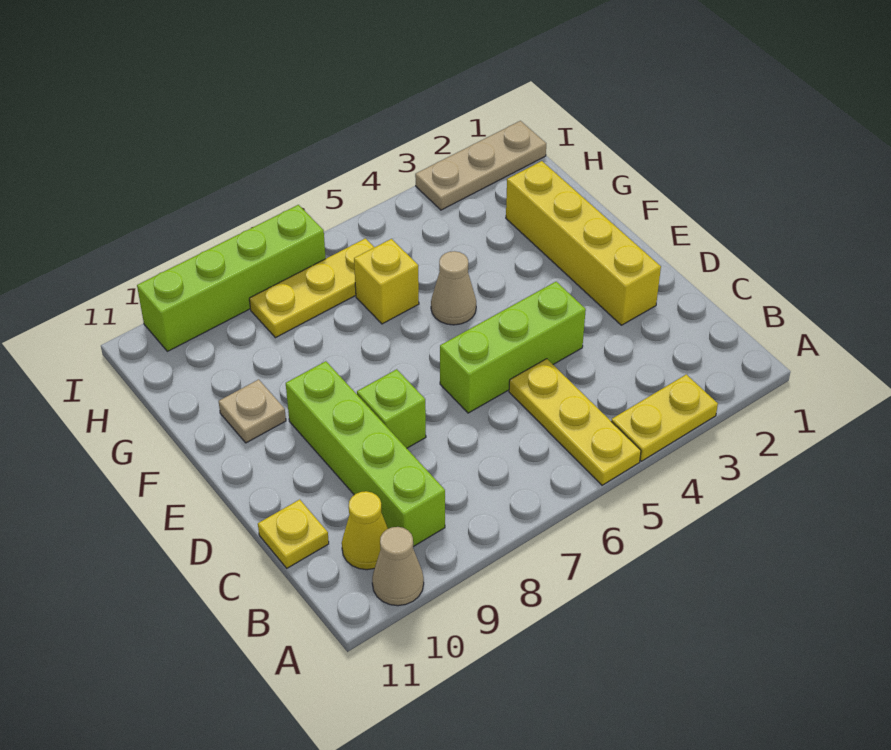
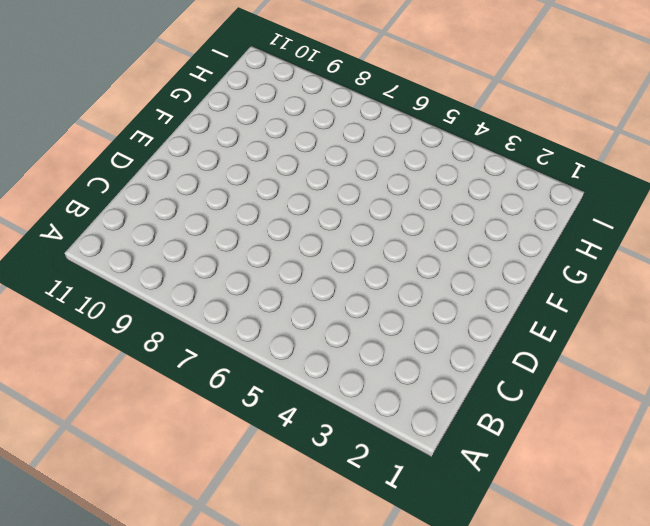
none -> yellow 1x2 plate [611,374,718,461]
none -> yellow 1x3 plate [509,359,641,485]
none -> tan 1x1 cone [372,527,424,606]

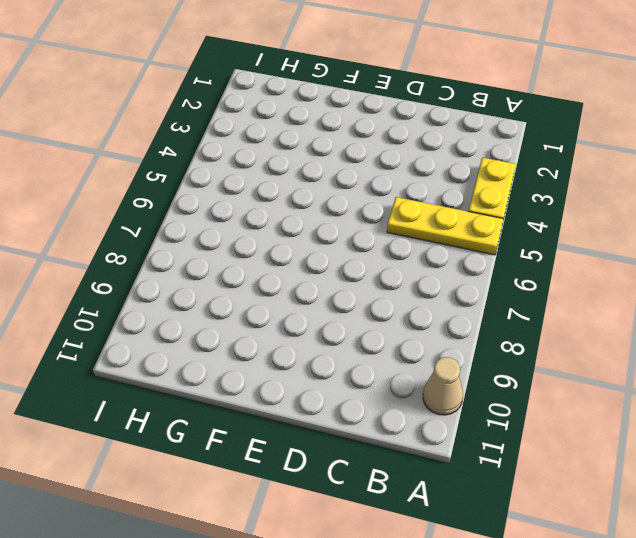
none -> lime 1x4 brick [286,361,445,547]
none -> yellow 1x1 cone [342,491,388,570]
none -> yellow 1x1 plate [258,499,329,568]

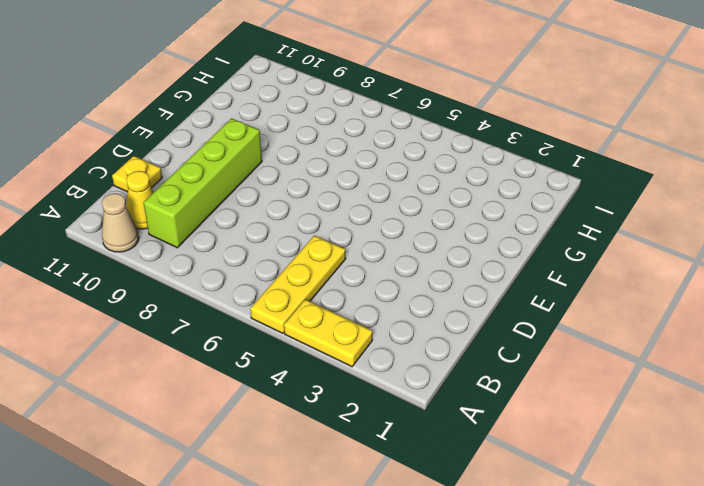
none -> yellow 1x4 brick [506,161,661,325]
none -> lime 1x3 brick [440,282,586,413]
none -> lime 1x1 brick [357,369,426,448]

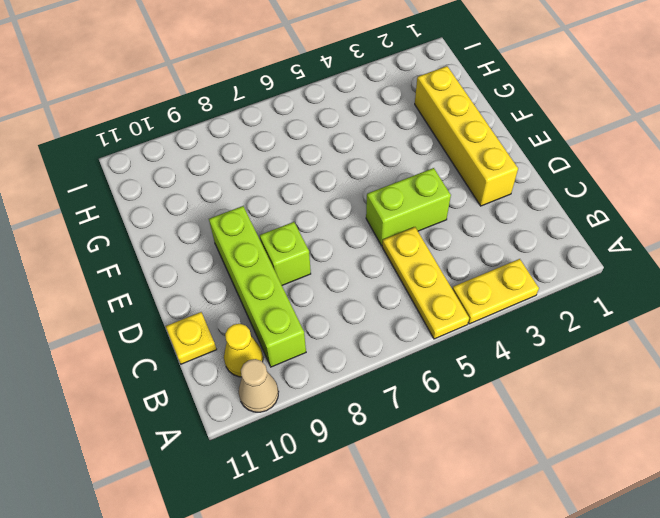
lime 1x2 brick [366,168,451,246] -> lime 1x3 brick [440,282,586,413]
none -> tan 1x1 cone [431,251,476,325]
none -> tan 1x1 plate [219,379,286,443]
none -> yellow 1x1 brick [354,239,419,324]

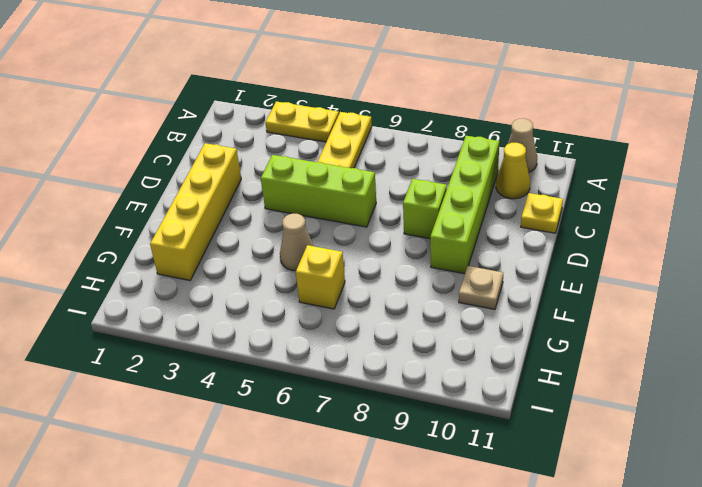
none -> yellow 1x3 plate [249,238,374,338]
none -> tan 1x3 plate [415,121,546,210]
none -> lime 1x4 brick [137,205,326,351]

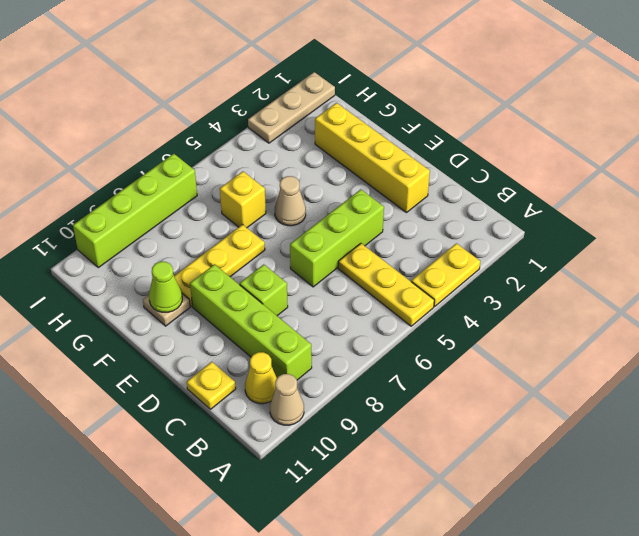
yellow 1x3 plate [174,224,265,306] -> yellow 1x3 plate moved to [249,238,374,338]
lime 1x1 cone [149,262,182,312] -> none

